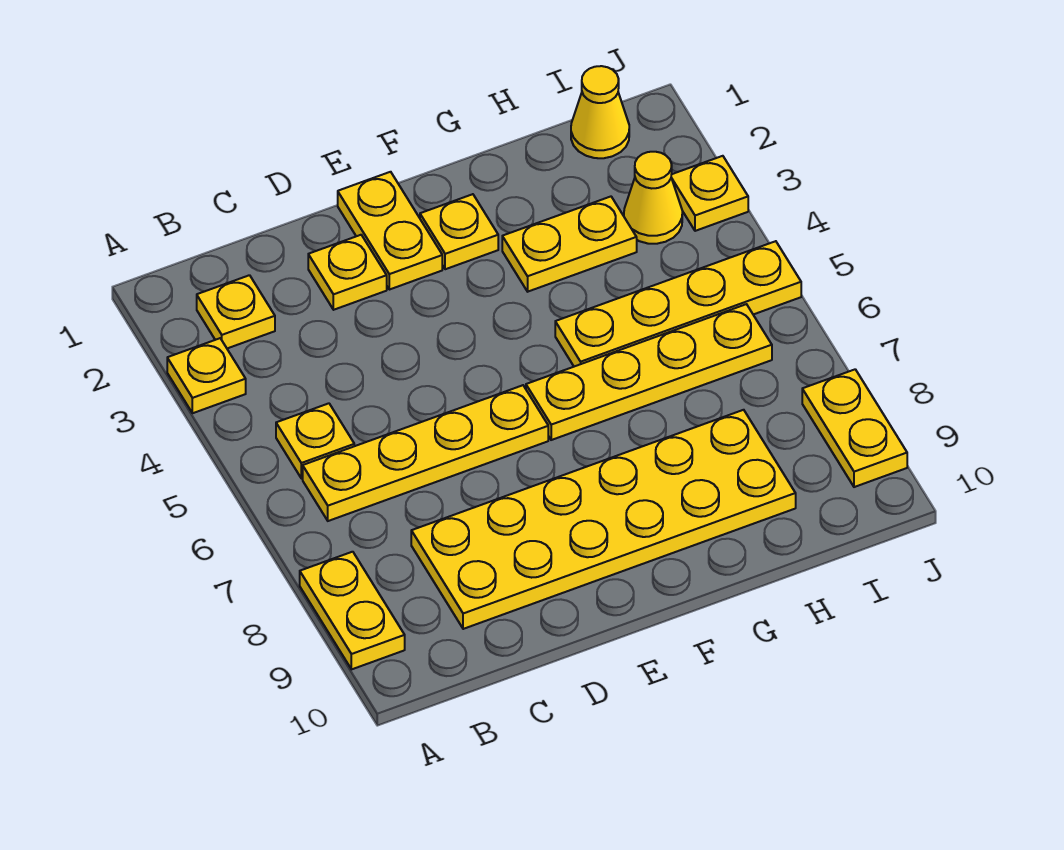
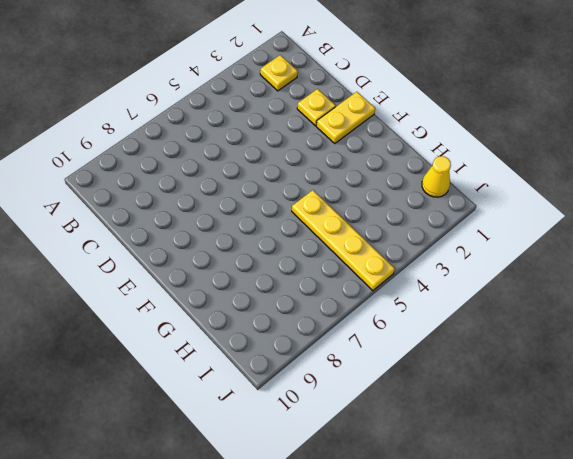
none -> yellow 1x1 plate [167,338,246,413]
none -> yellow 1x2 plate [300,552,405,669]
none -> yellow 1x1 plate [276,403,354,478]

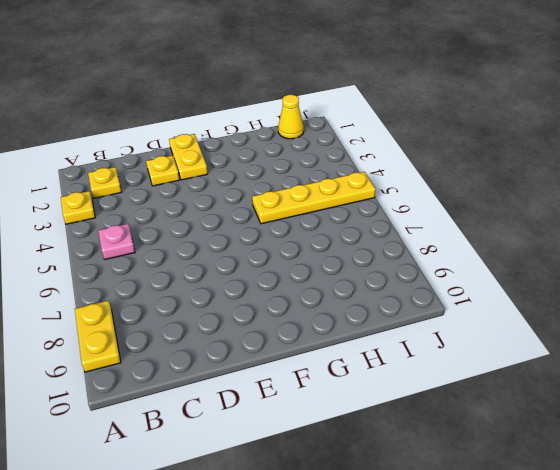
pink 1x1 plate [98,224,135,259] -> yellow 1x1 plate [276,403,354,478]
none -> yellow 1x4 plate [303,385,548,521]
none -> yellow 2x6 plate [411,410,796,629]
none -> yellow 1x1 plate [420,194,498,269]

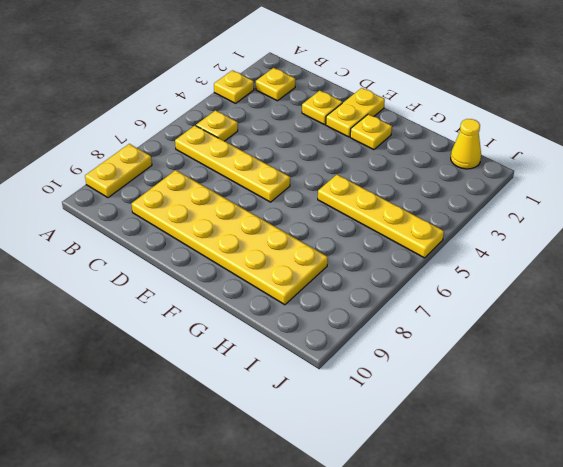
none -> yellow 1x4 plate [526,304,772,440]
none -> yellow 1x2 plate [502,197,637,292]
none -> yellow 1x1 cone [624,152,682,244]

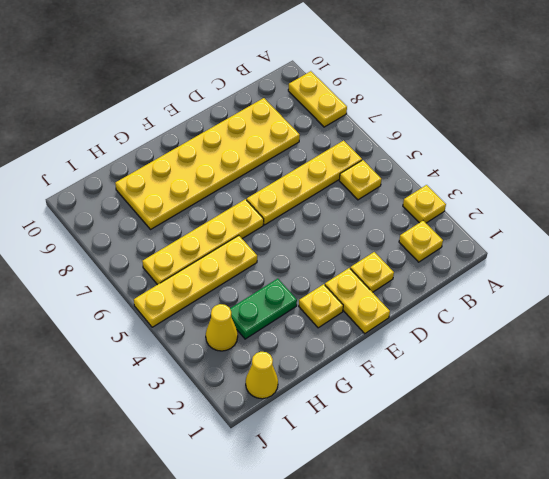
green 1x2 plate [230,279,297,339] -> yellow 1x2 plate [502,197,637,292]
none -> yellow 1x1 plate [671,156,748,231]
none -> yellow 1x2 plate [802,369,907,487]

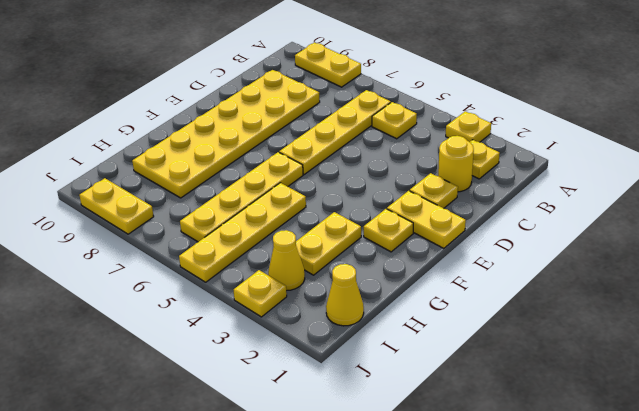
yellow 1x1 round brick [438,136,474,192] -> none

